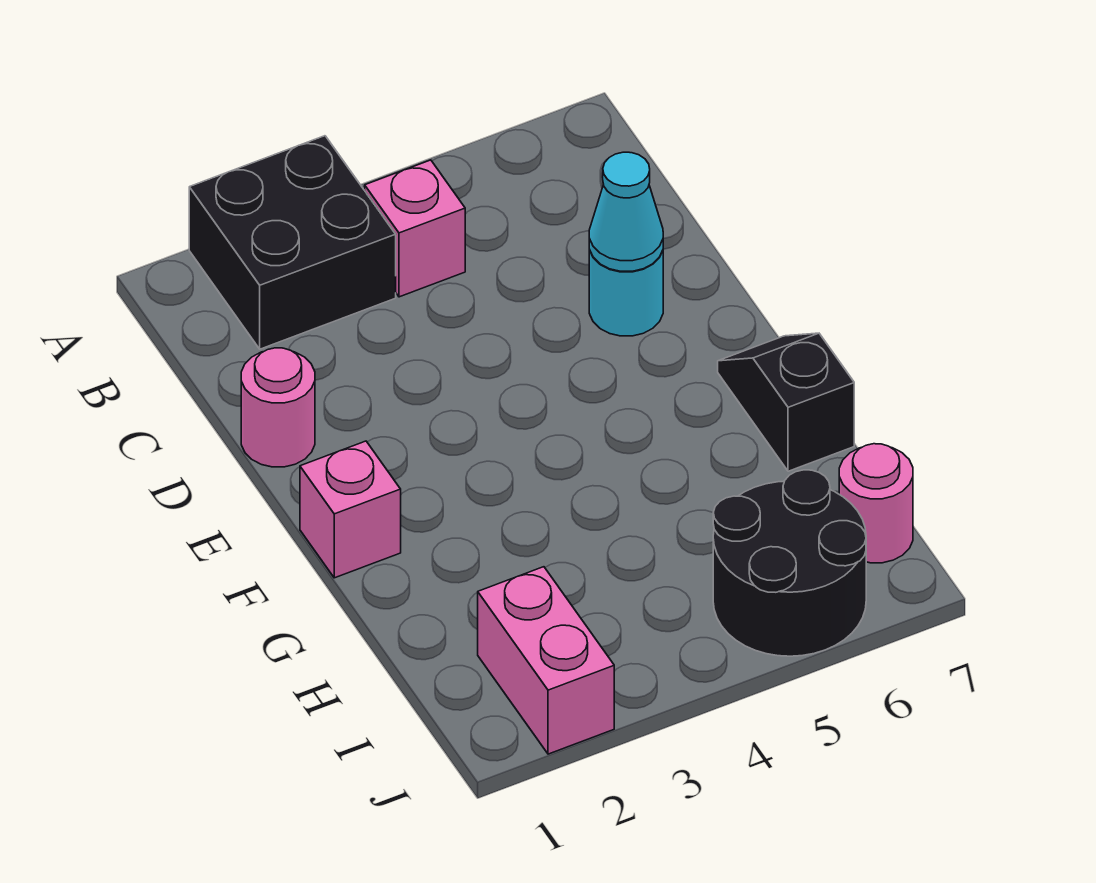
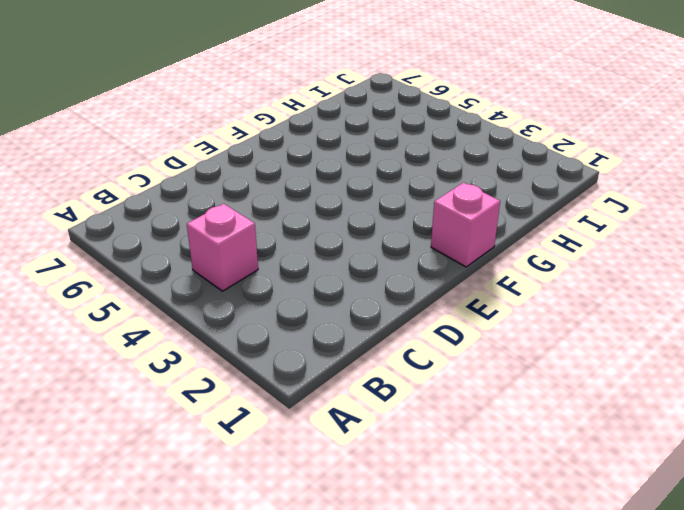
none -> black 2x2 brick [189,136,396,349]
none -> pink 1x1 round brick [241,348,315,467]

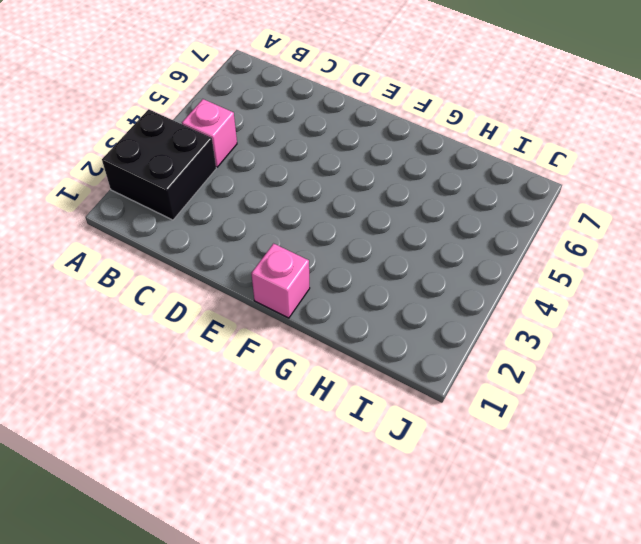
none -> pink 1x1 round brick [241,348,315,467]
none -> cyan 1x1 round brick [589,249,663,336]

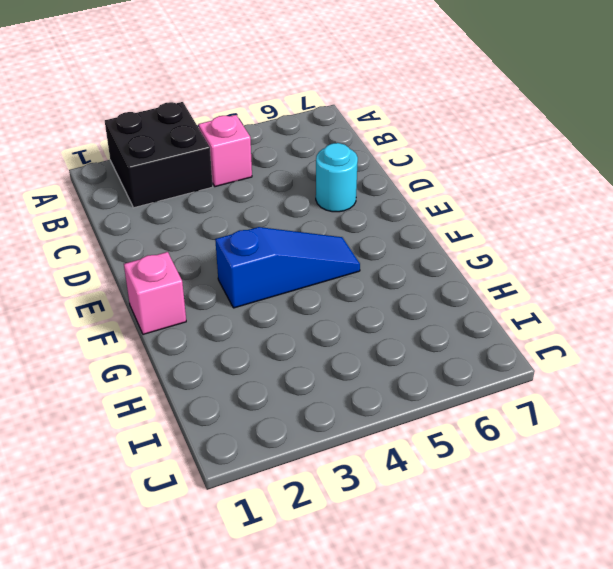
blue 1x3 slope [215,227,360,308] -> none
none -> pink 1x1 round brick [241,348,315,467]
none -> black 1x2 slope [718,333,854,471]

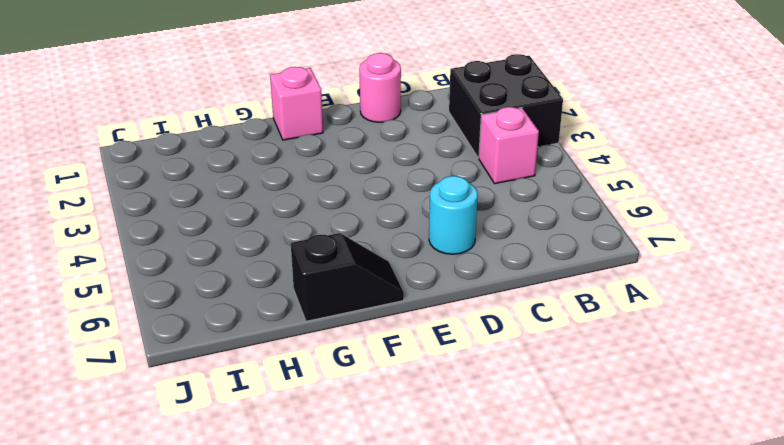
none -> pink 1x2 brick [478,567,614,754]
none -> black 2x2 round brick [713,470,866,656]

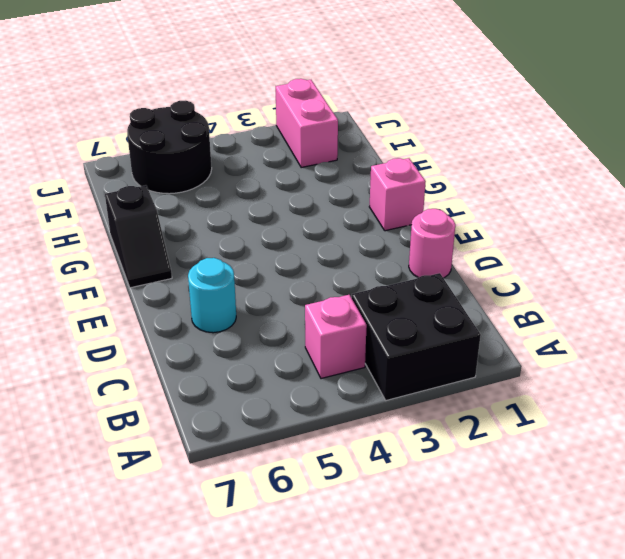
none -> pink 1x1 round brick [839,444,913,563]
none -> cyan 1x1 cone [589,152,663,271]

